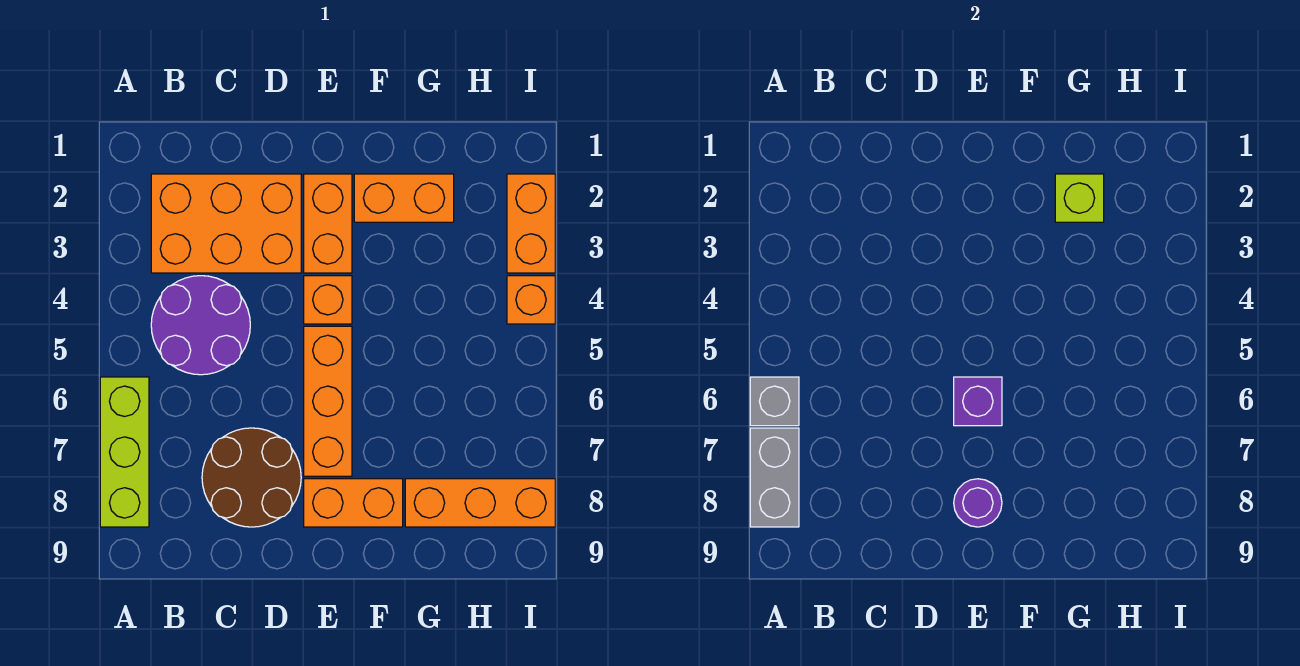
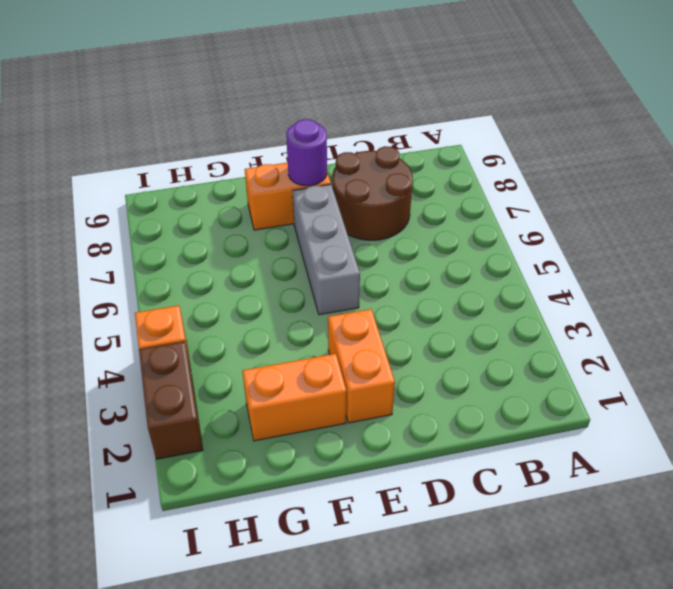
grey 1x3 brick [293,184,360,315] -> orange 1x3 brick [304,326,352,476]
brown 1x2 brick [139,341,203,459] -> orange 1x2 brick [507,174,555,273]
none -> lime 1x3 brick [100,377,149,527]
none -> orange 2x3 brick [151,174,301,273]
none -> purple 2x2 round brick [151,276,250,375]

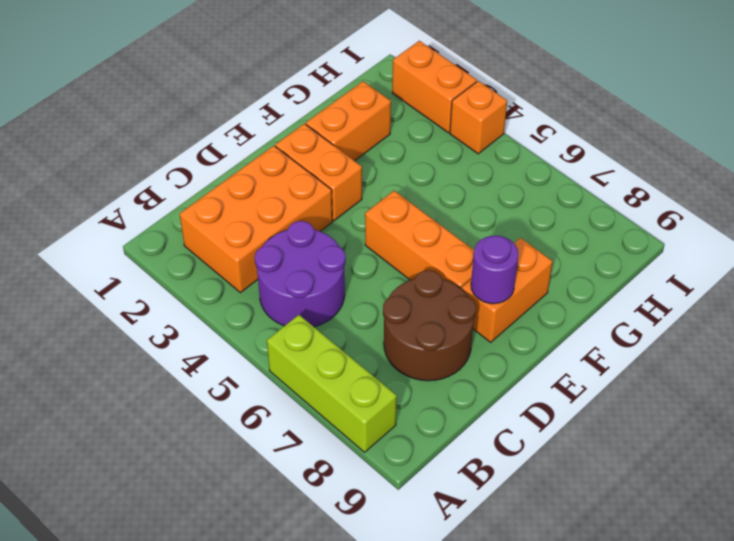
none -> orange 1x1 brick [304,276,352,324]
none -> orange 1x3 brick [405,479,555,527]
none -> grey 1x1 brick [750,377,799,426]

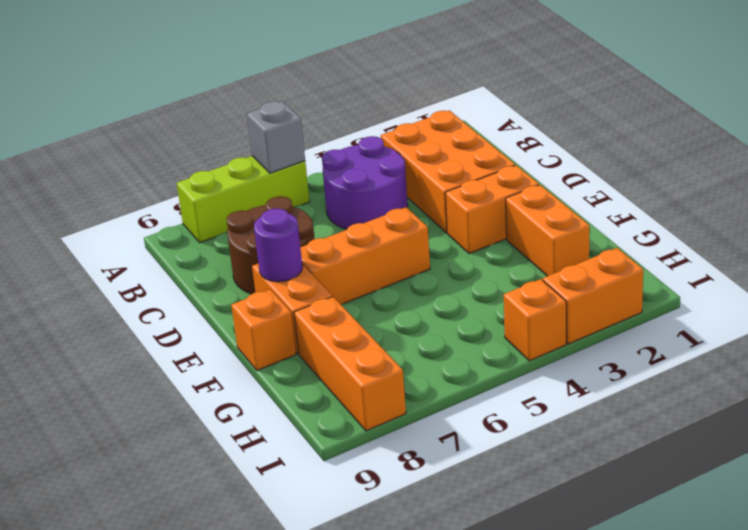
orange 1x1 brick [231,289,296,370] -> orange 1x1 brick moved to [304,276,352,324]
none -> grey 1x2 brick [750,428,799,527]
none -> purple 1x1 brick [954,377,1002,426]
none -> lime 1x1 brick [1055,174,1104,222]

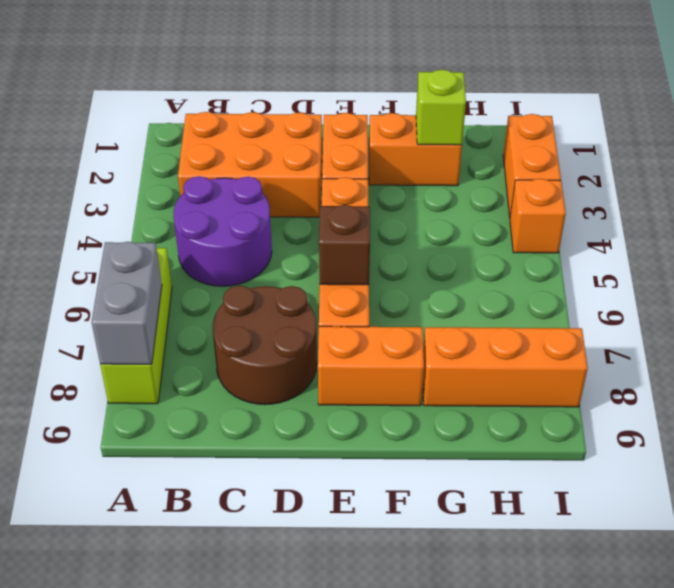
brown 1x1 brick [319,205,370,285] -> purple 1x1 brick [954,377,1002,426]
none -> grey 1x1 brick [750,377,799,426]
none -> purple 1x1 round brick [954,479,1002,527]

